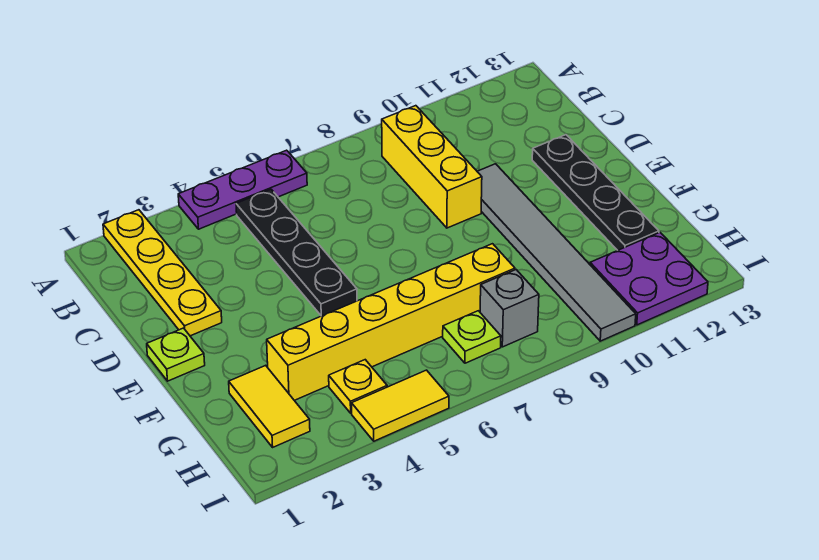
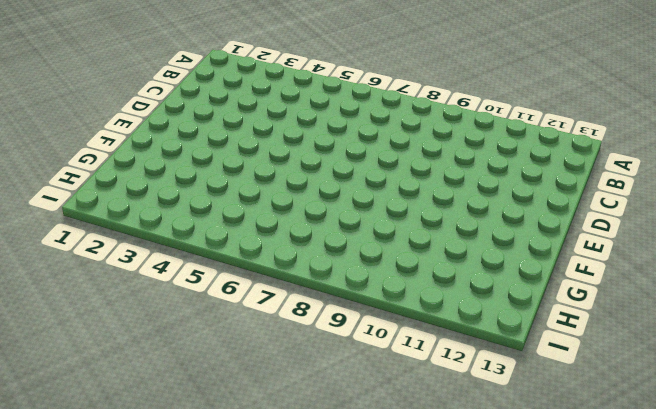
none -> yellow 1x4 plate [103,210,222,336]
none -> purple 1x3 plate [178,150,307,229]
none -> black 1x4 plate [236,189,357,316]

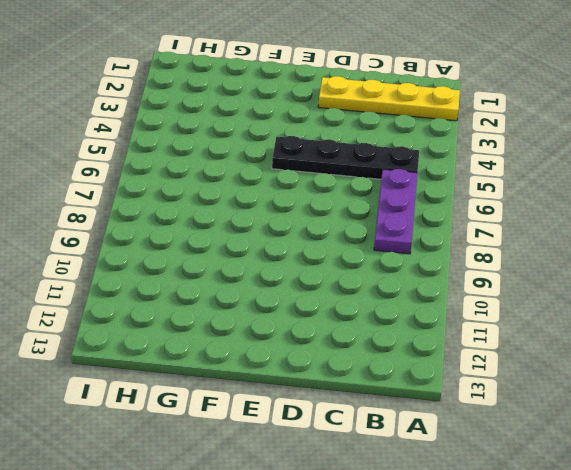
purple 1x3 plate [374,169,417,254] -> purple 1x3 plate moved to [178,150,307,229]
none -> yellow 1x3 brick [381,106,482,228]
none -> grey 1x6 tile [477,164,636,341]
none -> black 1x4 plate [532,135,659,250]

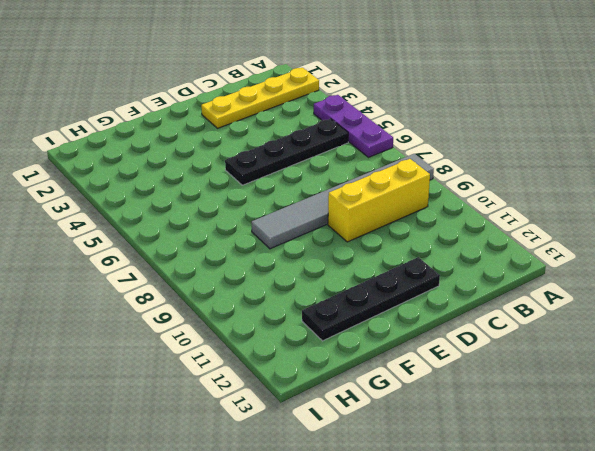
grey 1x6 tile [251,154,434,249] -> grey 1x6 tile moved to [477,164,636,341]
none -> lime 1x1 plate [147,328,205,381]
none -> yellow 1x2 tile [229,365,310,447]
none -> yellow 1x6 brick [267,244,515,400]

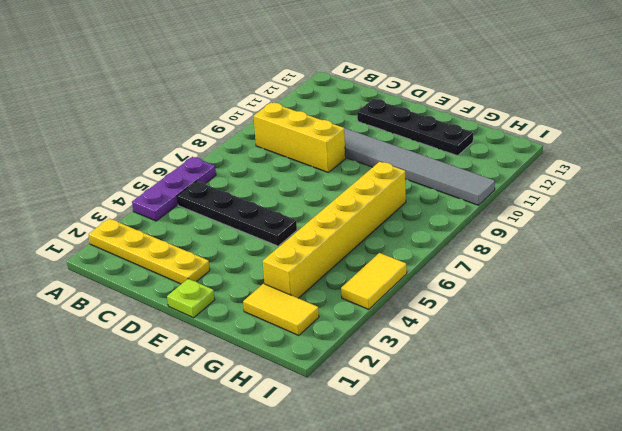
none -> yellow 1x1 plate [329,360,387,413]
none -> lime 1x1 plate [443,311,501,363]
none -> grey 1x1 brick [480,270,539,347]

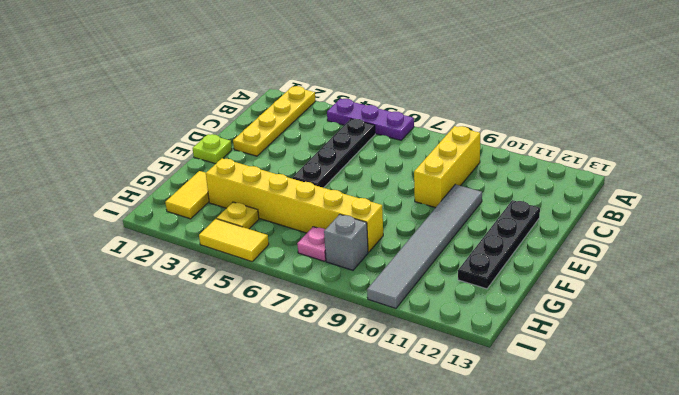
pink 1x1 plate [297,227,326,261] -> lime 1x1 plate [443,311,501,363]
none -> purple 2x2 plate [590,232,708,325]

